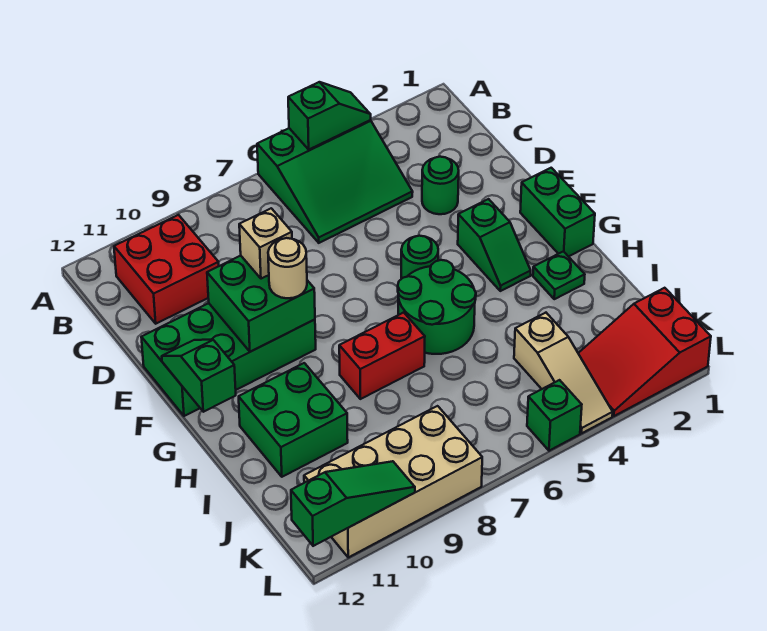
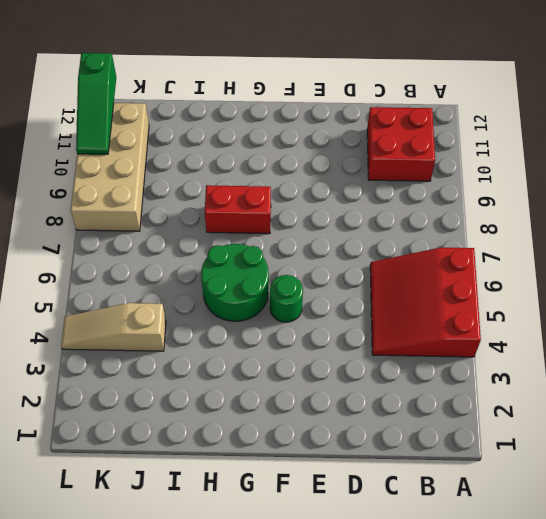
red 3x3 slope [370,247,481,357] -> green 3x3 slope [257,120,413,243]
red 1x2 brick [205,185,271,234] -> red 1x2 brick turned to [339,312,425,399]
none -> green 1x1 round brick [422,157,459,214]
none -> green 2x4 brick [141,303,316,416]
none -> green 1x2 brick [520,168,595,257]

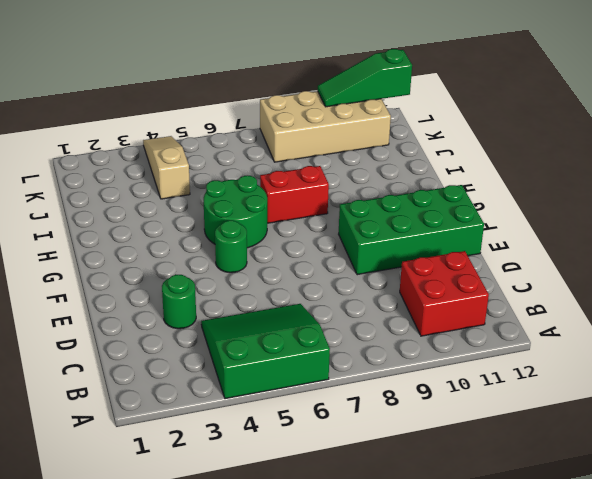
none -> green 1x2 brick [520,168,595,257]
none -> green 1x2 slope [458,199,531,291]
none -> green 1x1 plate [533,251,585,299]

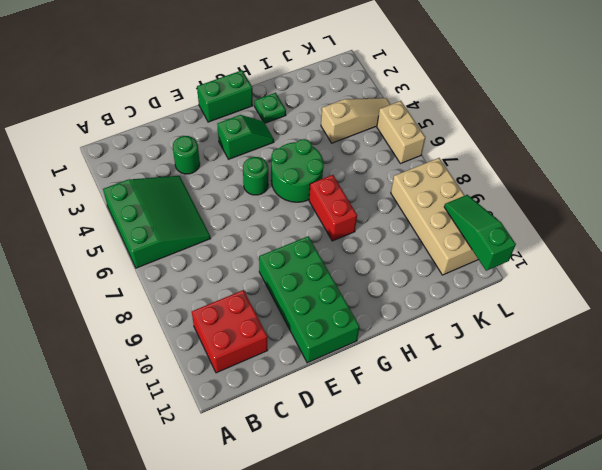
tan 1x2 brick [377,101,425,164] -> green 1x1 brick [527,380,582,451]
none -> green 2x2 brick [239,363,348,477]
none -> red 2x3 slope [578,288,711,416]
none -> green 1x2 slope [288,82,371,149]

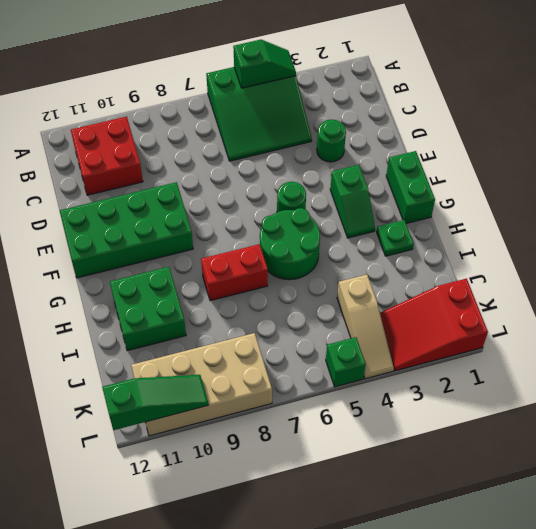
none -> green 2x2 brick [207,256,315,352]
none -> green 1x2 slope [162,340,236,412]
none -> tan 1x1 brick [239,208,292,279]

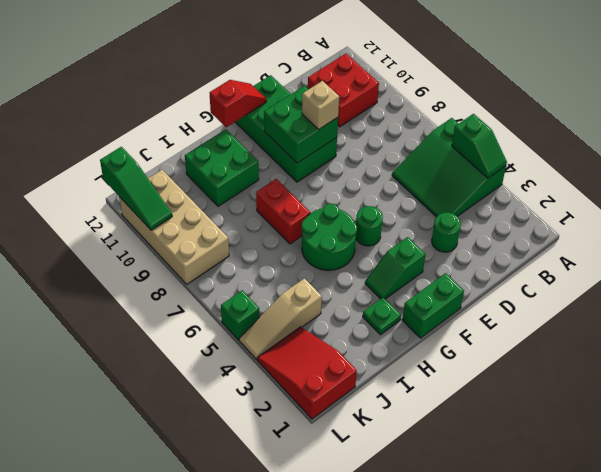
red 1x2 slope [210,80,266,127] -> green 1x2 slope [162,340,236,412]
none -> tan 1x1 round brick [268,238,307,298]

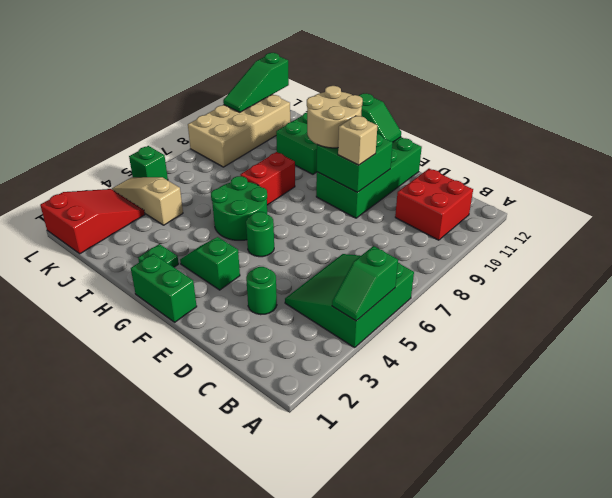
tan 2x2 round brick [307,86,363,148] -> tan 1x1 round brick [268,238,307,298]

